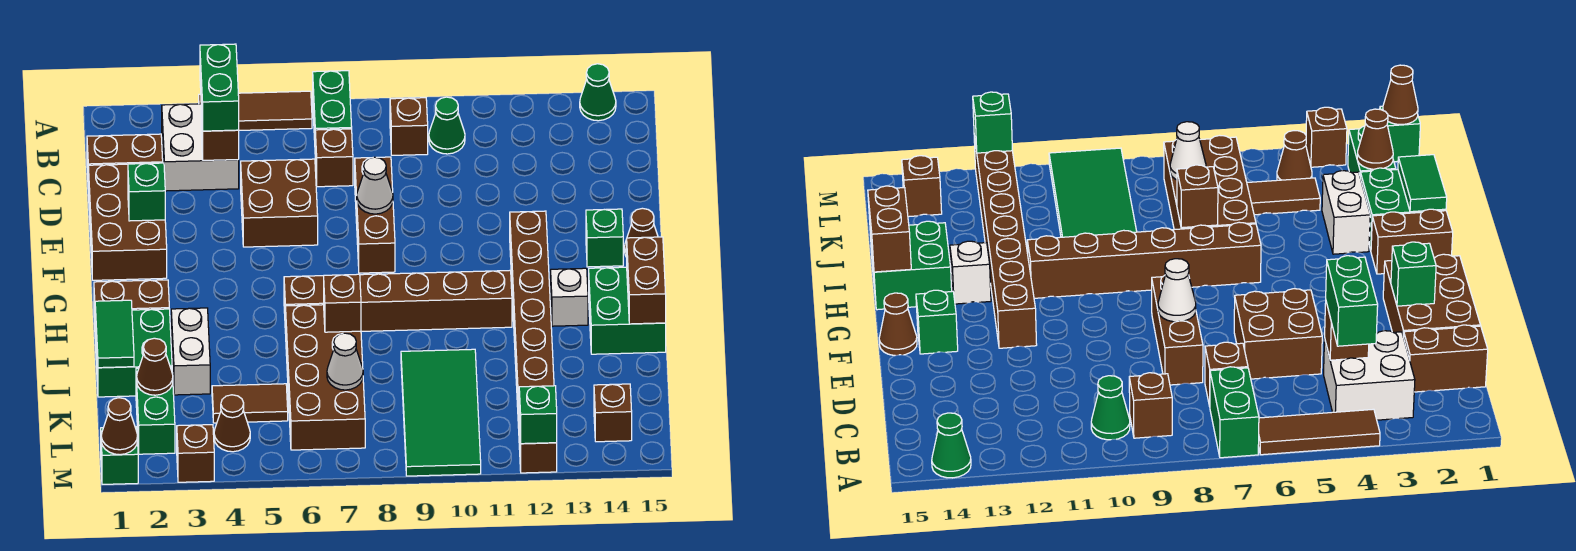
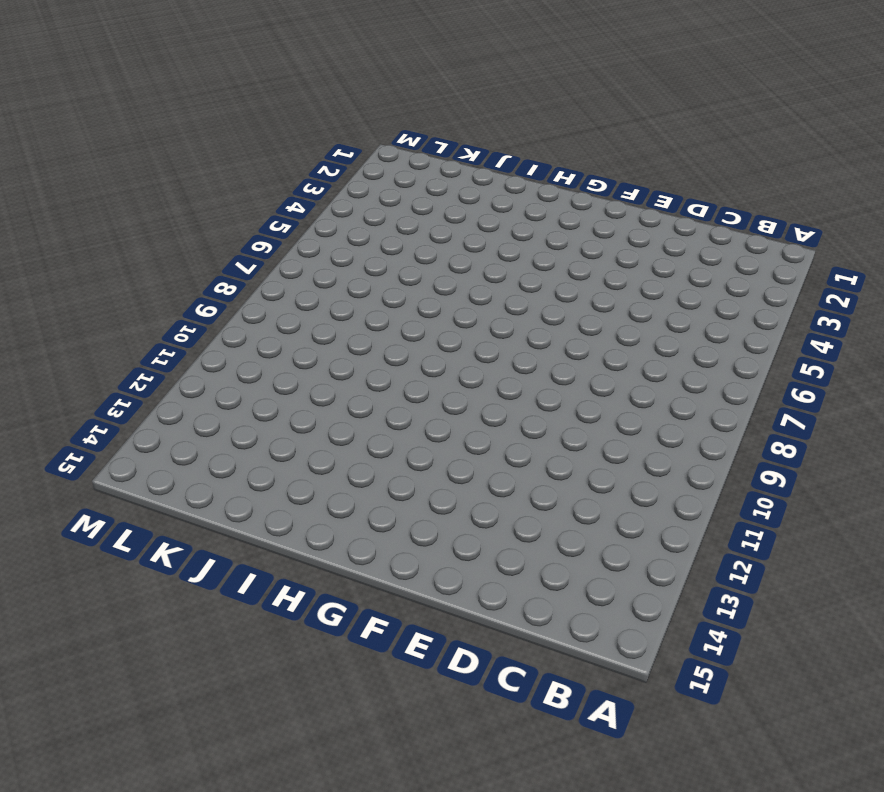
none -> brown 1x3 tile [199,91,312,130]
none -> green 1x2 brick [313,71,352,140]
none -> green 1x1 cone [580,64,616,121]
none -> white 2x2 brick [162,104,239,191]

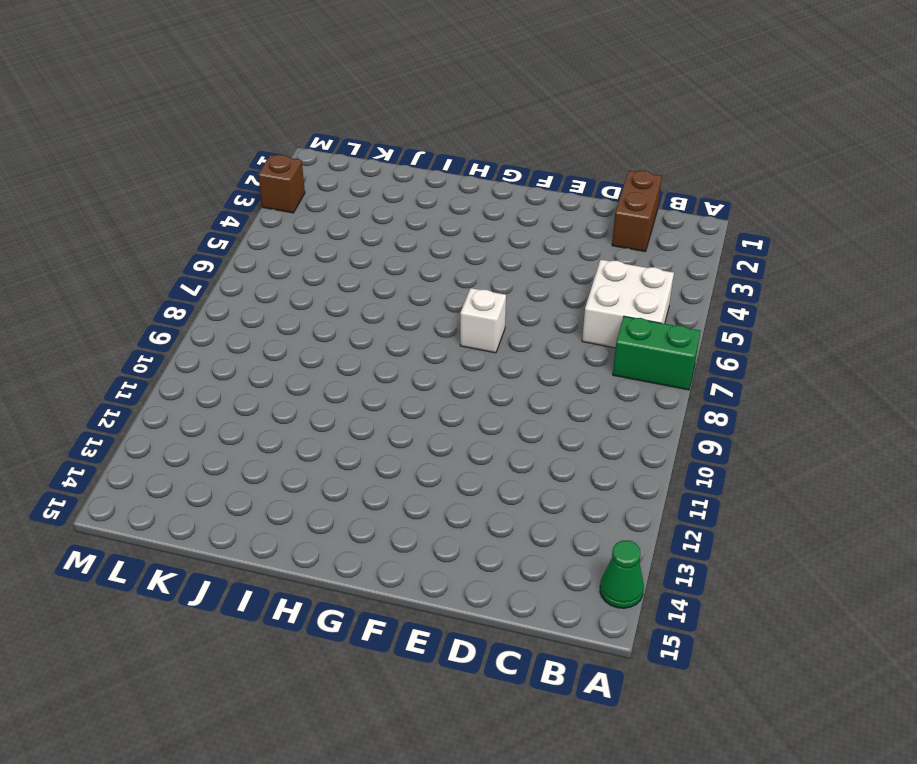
white 2x2 brick [582,260,674,348] -> white 2x2 brick moved to [162,104,239,191]
white 1x1 brick [460,288,506,353] -> white 1x1 brick moved to [551,268,588,326]
none -> brown 1x3 tile [199,91,312,130]
none -> brown 1x1 brick [390,98,428,155]
none -> green 1x1 cone [429,97,465,154]
none -> brown 1x1 brick [315,129,353,187]

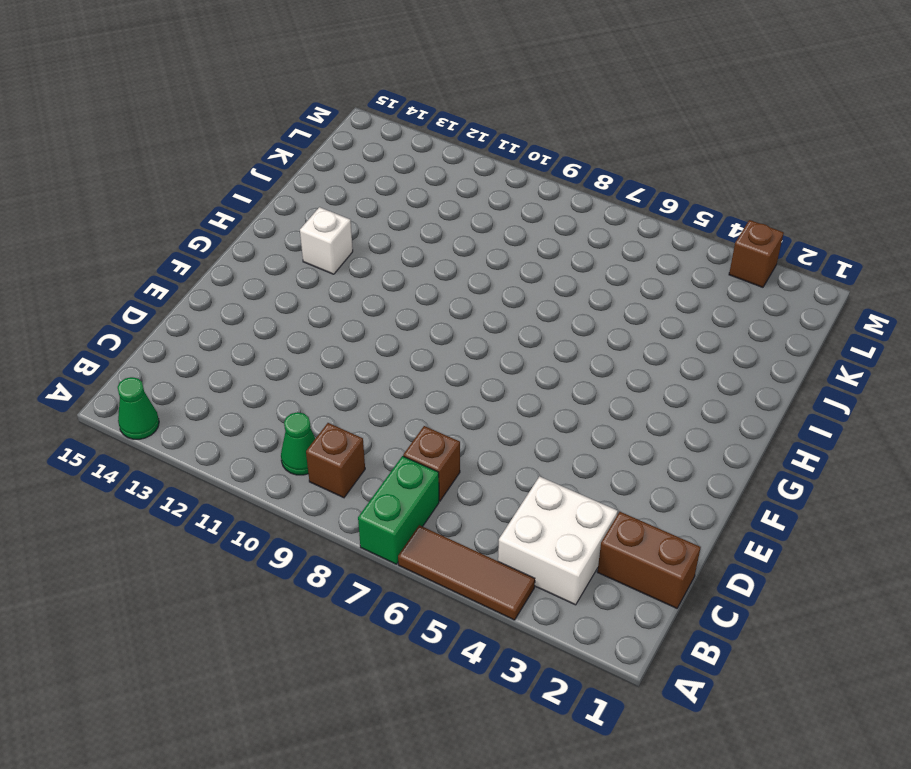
none -> brown 2x3 brick [88,164,167,280]
none -> brown 2x2 brick [241,159,318,247]
none -> brown 1x3 brick [355,157,395,273]
none -> brown 1x8 brick [510,211,557,473]

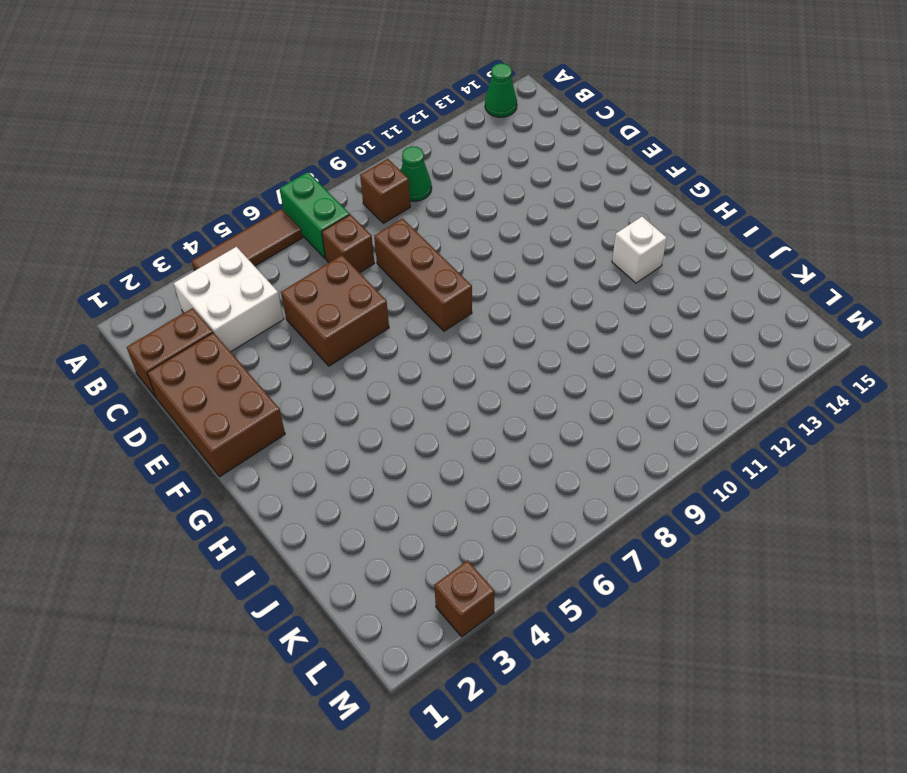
none -> brown 1x8 brick [510,211,557,473]
none -> green 1x1 brick [586,209,623,267]
none -> brown 1x1 cone [625,208,658,257]
none -> brown 1x2 brick [94,280,169,324]

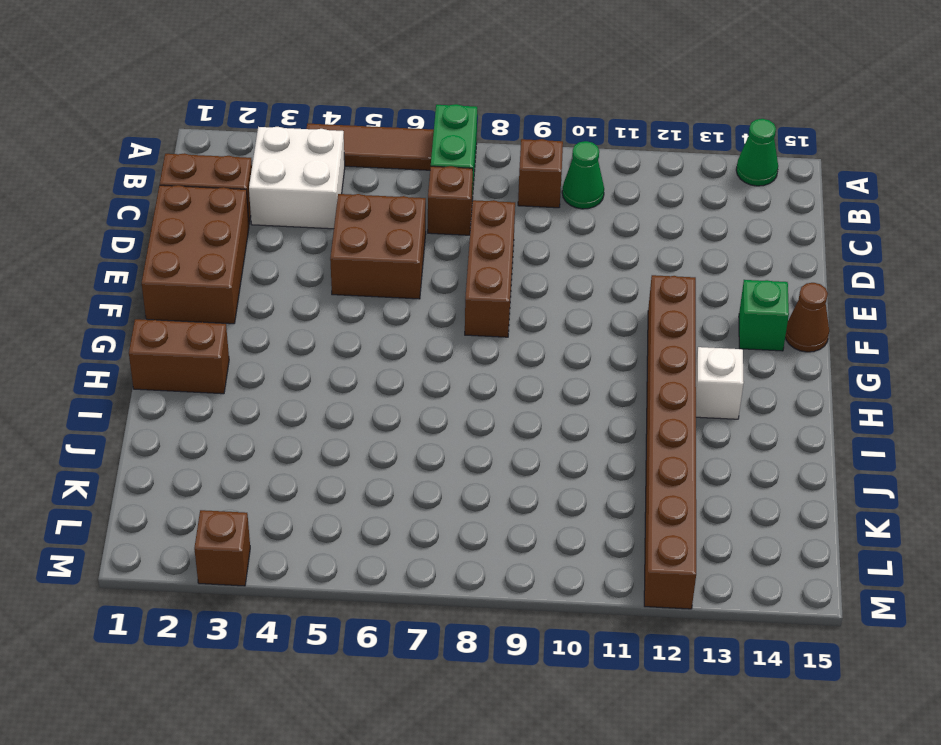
none -> brown 1x6 brick [284,271,512,333]
none -> green 2x2 brick [589,267,666,354]
none -> green 2x2 brick [95,309,172,397]
none -> white 1x2 brick [171,308,210,395]

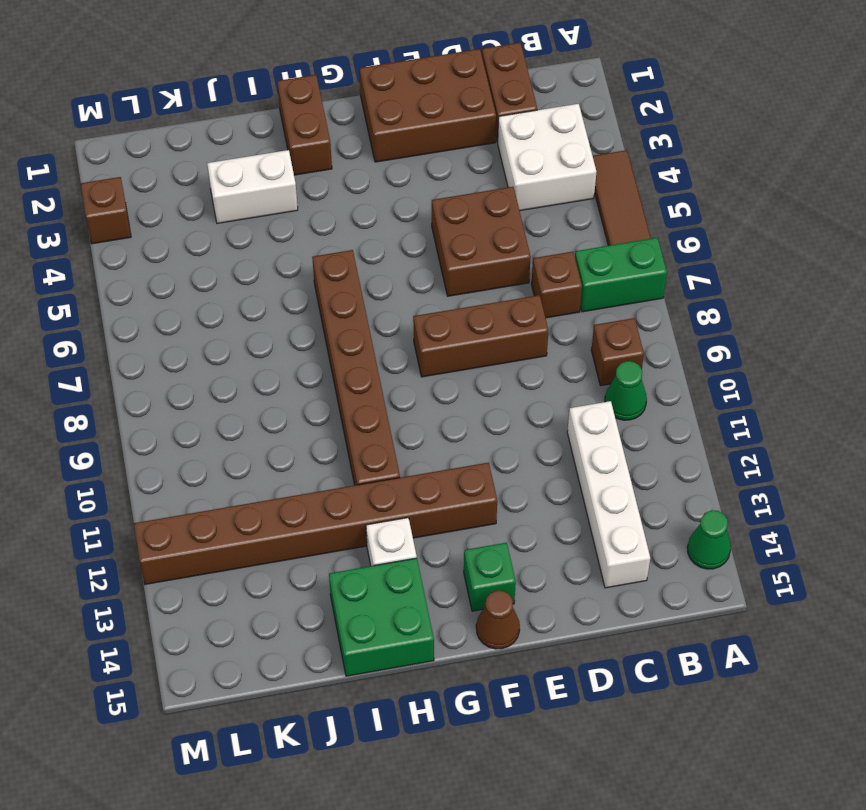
white 1x4 brick [567,401,650,588] -> none
none -> green 2x2 brick [95,309,172,397]
none -> brown 2x4 brick [286,305,365,450]
none -> green 2x4 tile [401,349,481,476]
none -> green 1x2 brick [136,367,175,454]

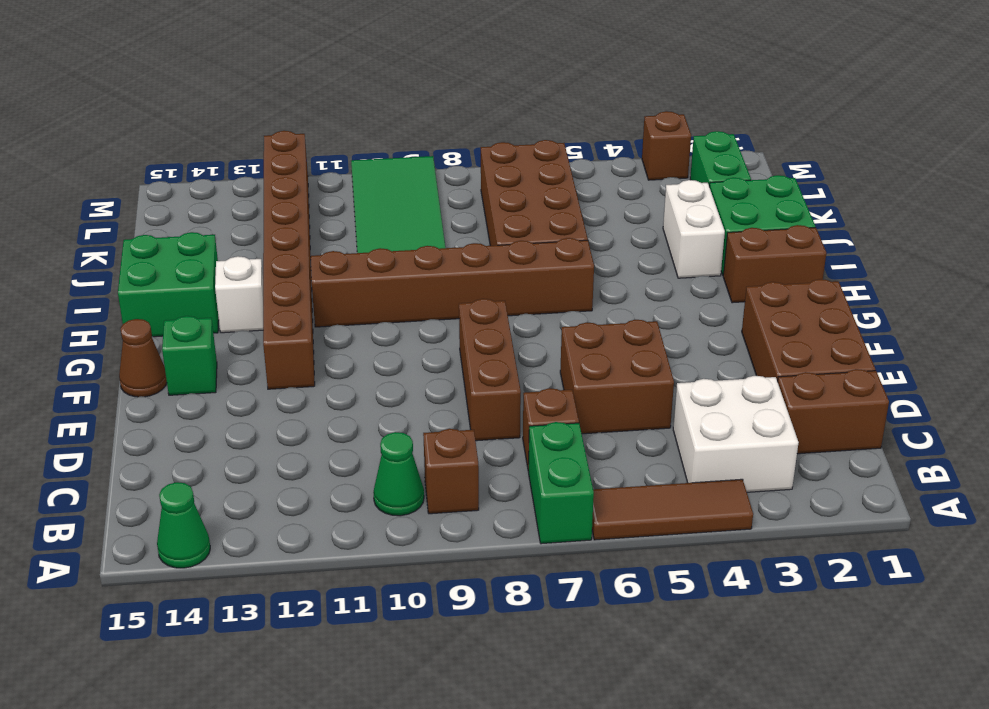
none -> brown 1x2 tile [212,384,288,423]
none -> brown 1x1 cone [214,395,250,452]
none -> brown 1x1 brick [594,384,632,442]
none -> green 1x1 brick [101,427,138,484]

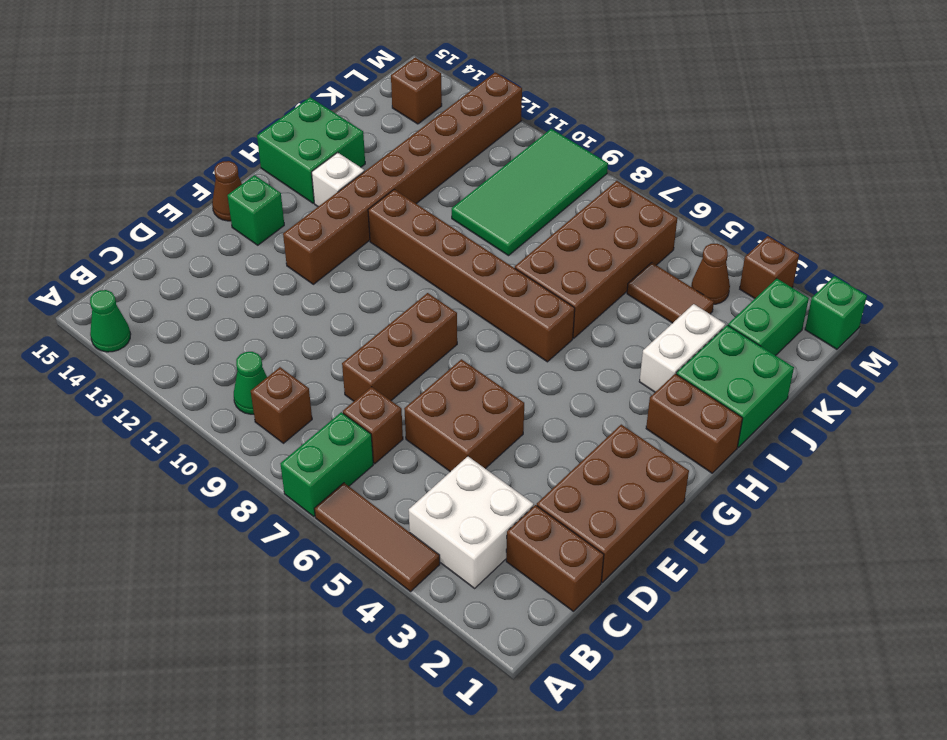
none -> brown 1x1 brick [201,110,239,160]
none -> green 1x1 brick [128,163,165,221]
none -> white 1x1 cone [357,157,393,214]
none -> brown 1x2 brick [627,237,666,324]

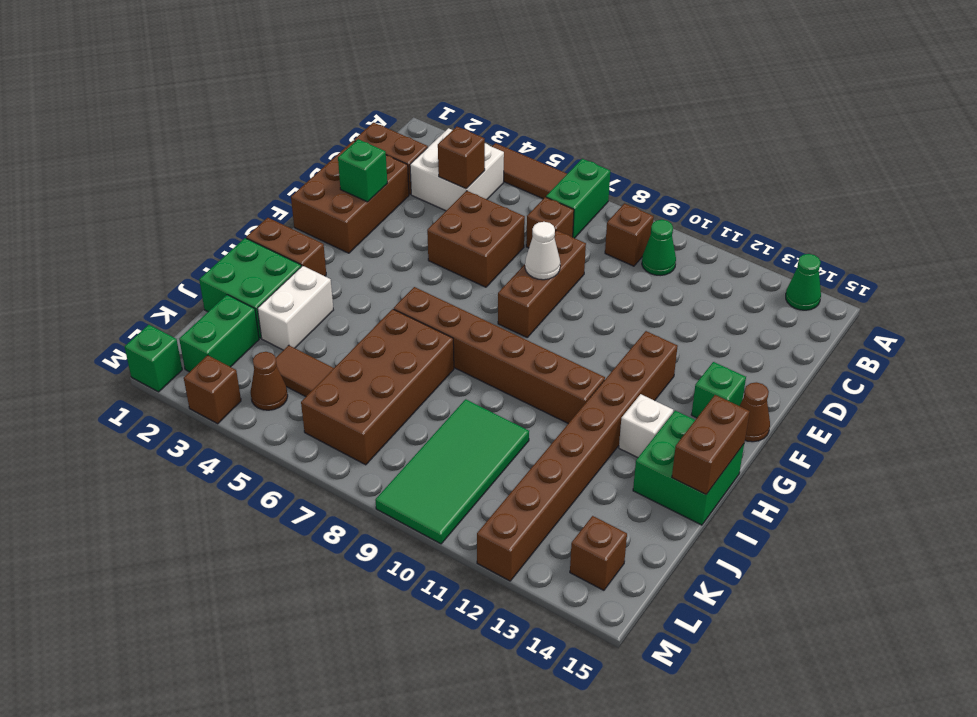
none -> green 1x2 tile [95,300,134,368]
none -> brown 1x1 brick [324,274,361,332]
none -> brown 1x1 cone [137,338,173,395]
none -> white 1x1 cone [327,333,363,390]

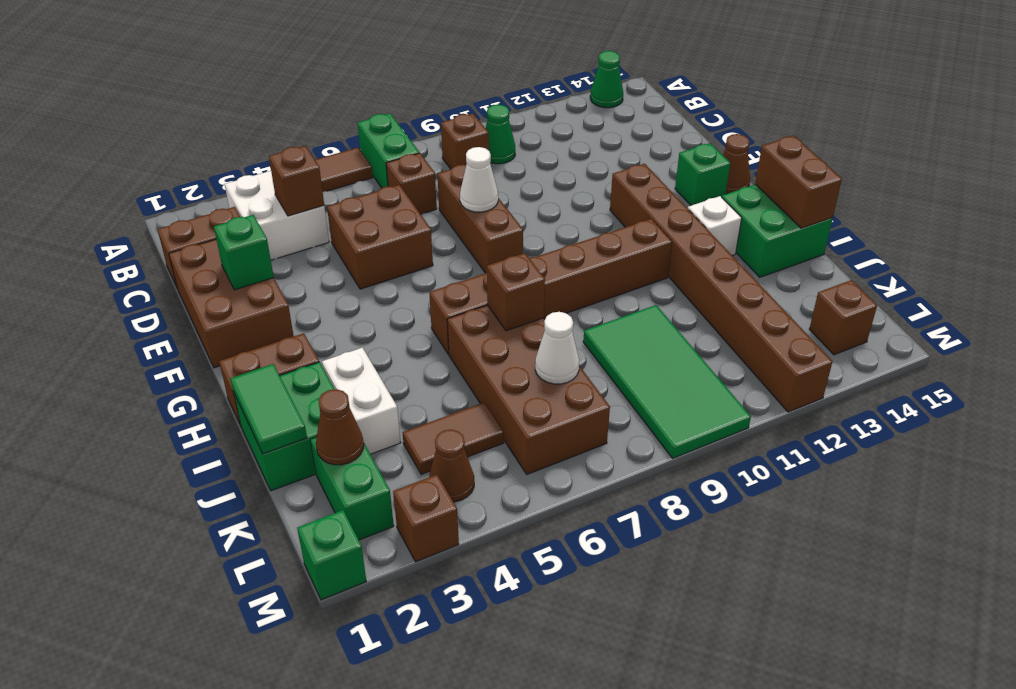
none -> brown 1x1 cone [101,398,138,455]
none -> green 1x1 brick [519,386,557,444]
none -> green 1x2 brick [200,44,239,131]

